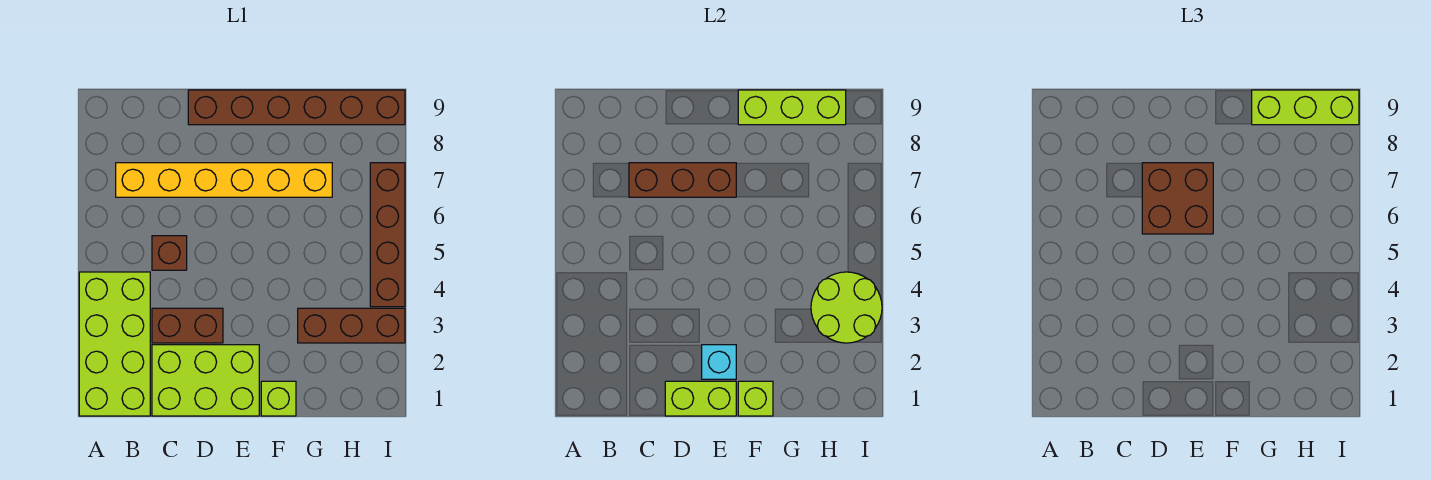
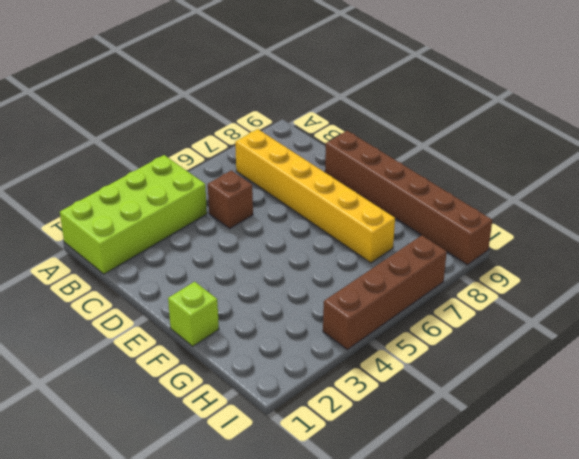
none -> lime 2x3 brick [152,345,259,416]
none -> brown 1x2 brick [152,308,223,343]
none -> brown 1x3 brick [298,308,405,343]

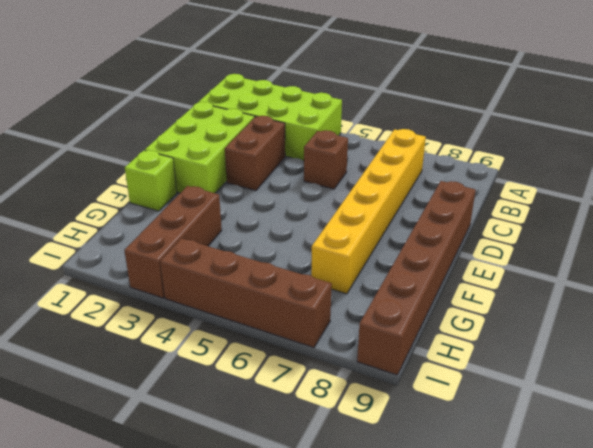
none -> brown 1x3 brick [629,163,736,197]
none -> lime 1x2 brick [665,381,736,416]
none -> cyan 1x1 brick [702,345,736,379]

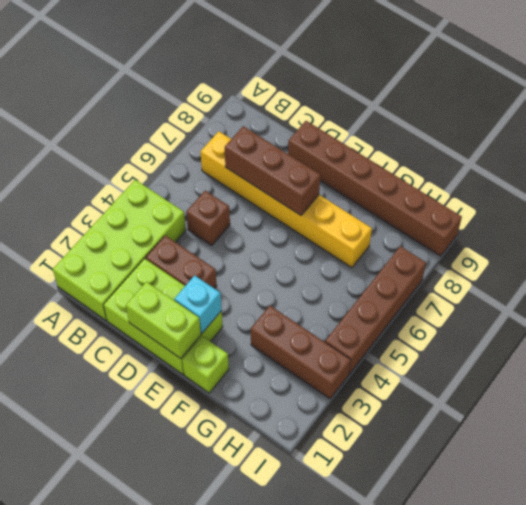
none -> lime 1x1 brick [738,381,773,416]
none -> lime 1x3 brick [738,90,846,125]
none -> lime 2x2 round brick [811,272,882,343]

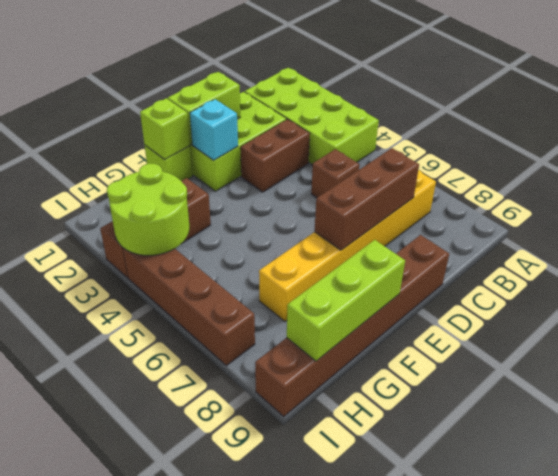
none -> brown 2x2 brick [1142,163,1213,234]
none -> lime 1x3 brick [1252,90,1359,125]

